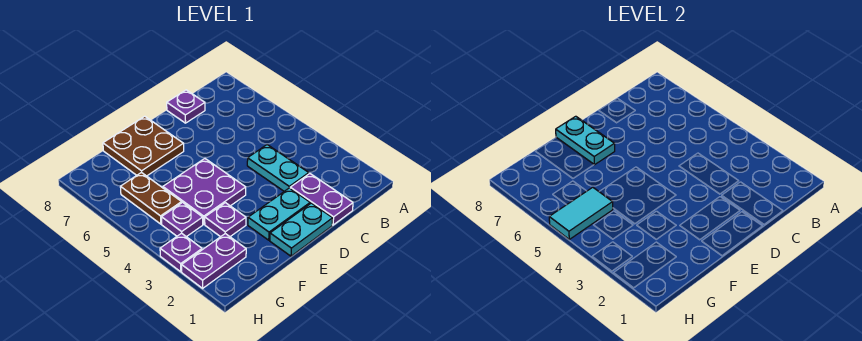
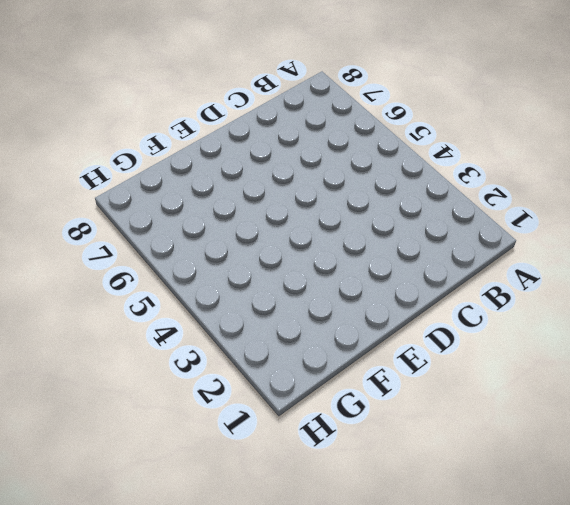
none -> purple 1x2 plate [290,174,353,225]
none -> cyan 1x2 plate [247,145,309,191]
none -> purple 1x1 plate [167,90,205,123]

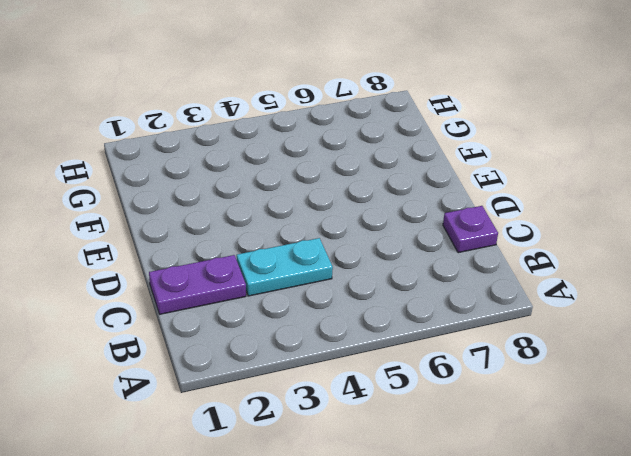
none -> cyan 1x2 plate [270,203,333,256]
none -> cyan 1x2 plate [248,188,310,240]
none -> purple 2x2 plate [163,159,246,224]

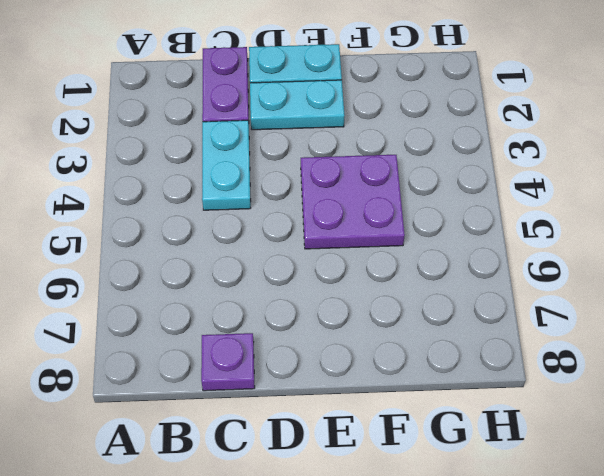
none -> brown 2x2 plate [103,116,184,176]
none -> purple 1x1 plate [205,203,246,237]
none -> purple 1x2 plate [182,234,246,288]

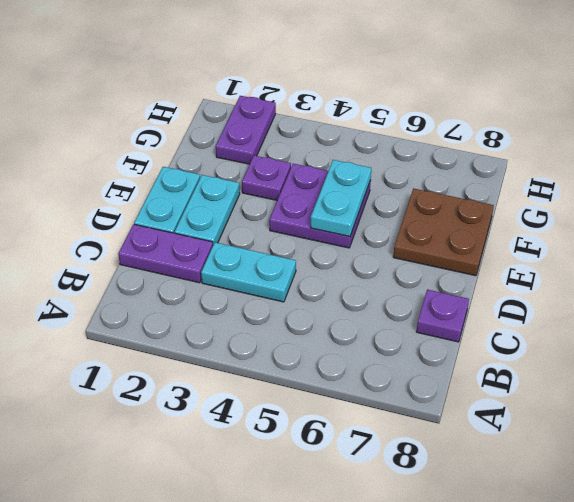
cyan 1x2 plate [311,160,371,237] -> cyan 1x2 plate turned to [556,116,615,165]
none -> purple 1x1 plate [162,202,203,237]
none -> brown 1x2 plate [120,172,182,224]
none -> purple 1x1 plate [160,233,202,272]

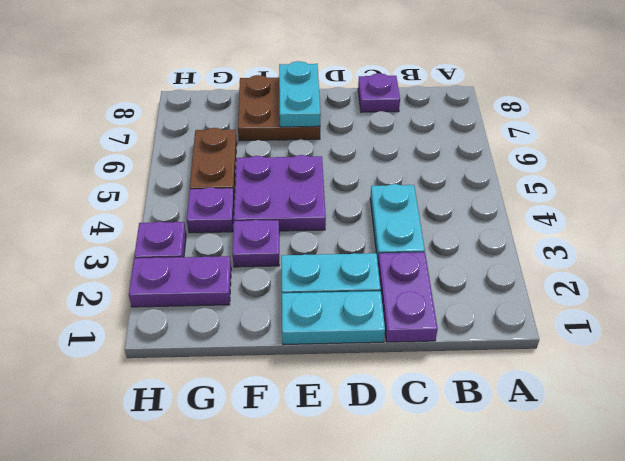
none -> cyan 1x2 tile [549,187,613,239]

